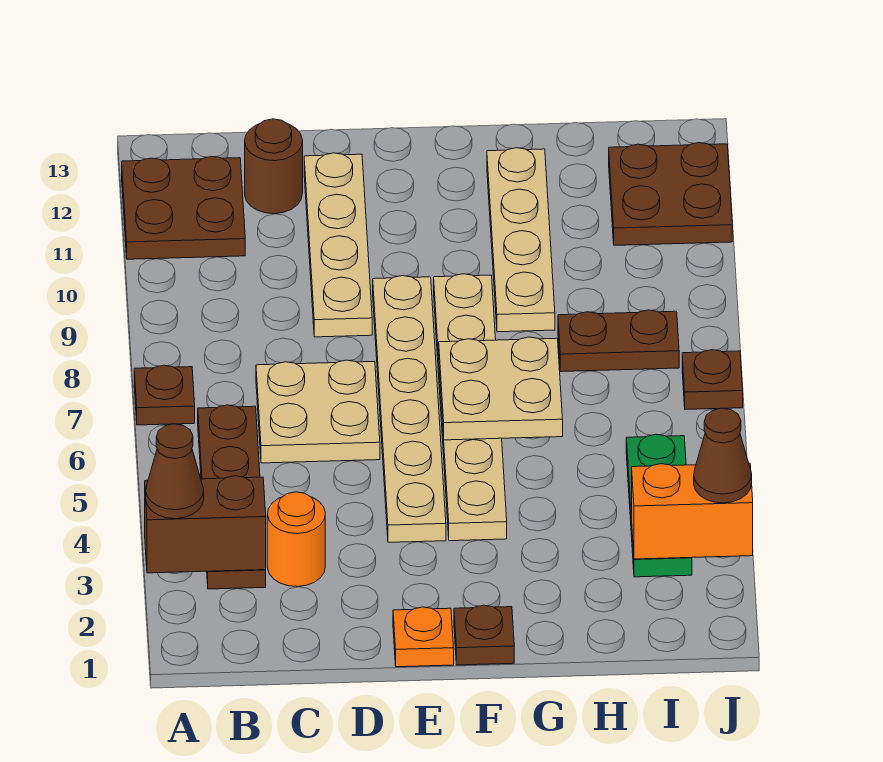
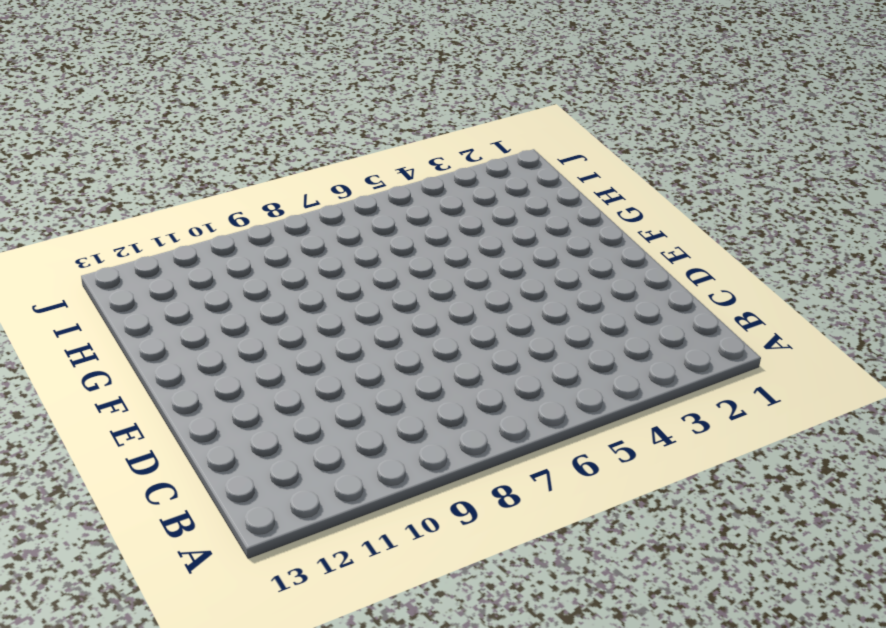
none -> brown 1x1 plate [134,365,195,425]
none -> brown 2x2 plate [122,157,245,259]
none -> brown 1x4 plate [198,405,266,589]

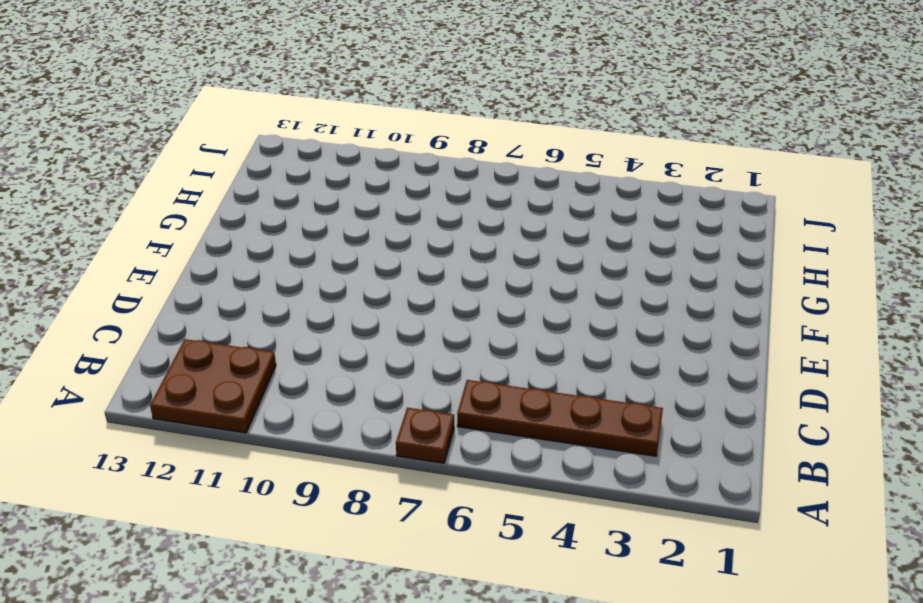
none -> orange 1x1 round brick [267,492,325,587]
none -> tan 2x2 plate [256,360,380,463]
none -> brown 1x1 round brick [245,119,303,214]

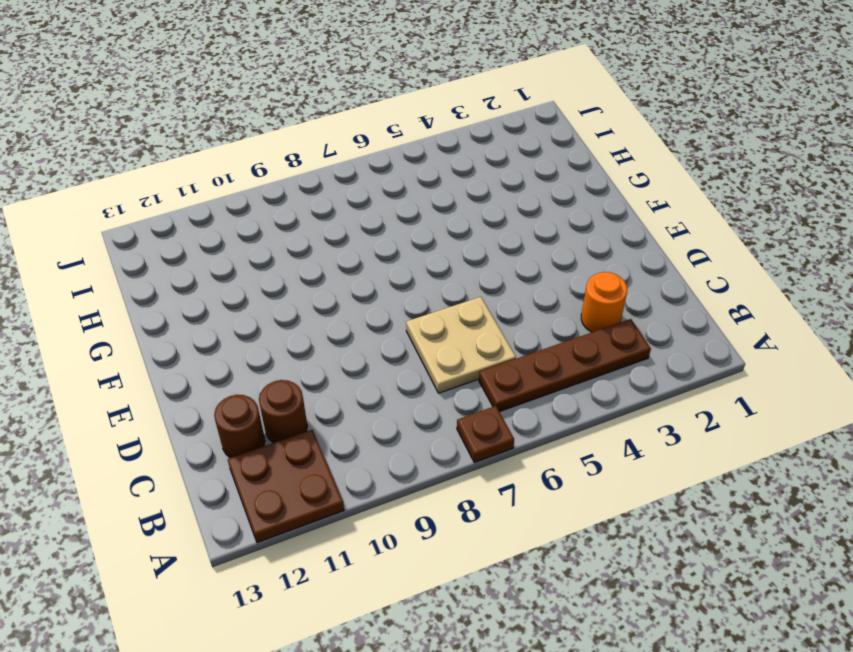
brown 1x1 round brick [259,380,307,443] -> none
none -> tan 1x4 plate [304,153,372,337]
none -> orange 1x1 plate [393,607,454,667]
none -> tan 1x6 plate [373,276,446,542]

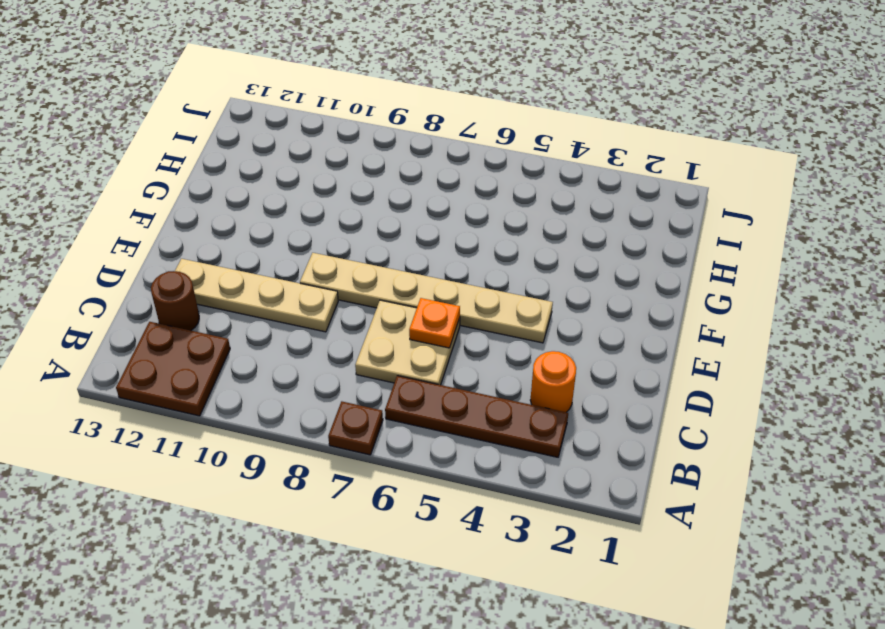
orange 1x1 plate [409,298,460,348] -> orange 1x1 plate moved to [393,607,454,667]
none -> brown 1x1 plate [454,605,514,665]
none -> tan 1x6 plate [434,274,507,541]
none -> tan 1x4 plate [487,148,555,332]

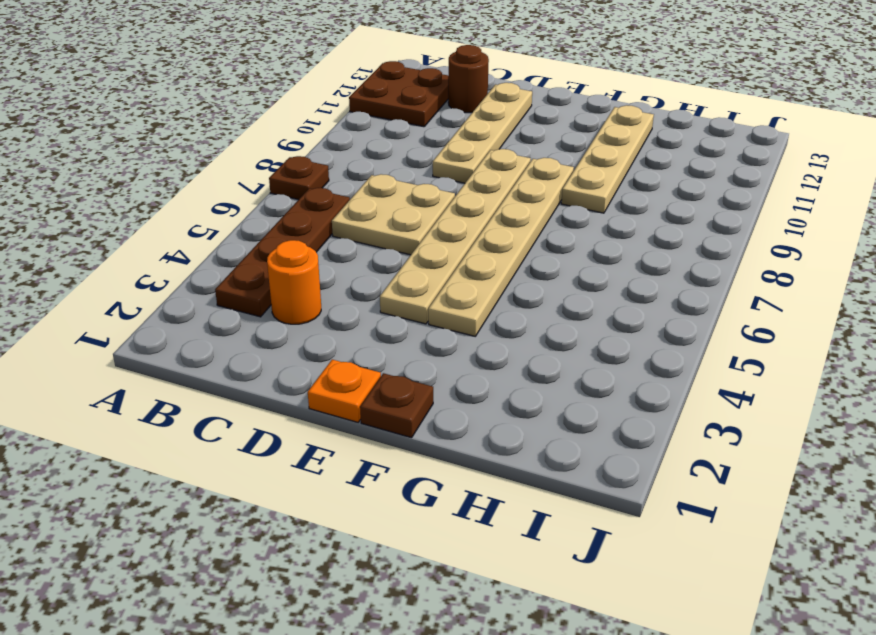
none -> brown 1x2 plate [558,310,679,372]
none -> green 1x3 plate [626,434,692,577]
none -> brown 2x2 plate [609,143,732,245]

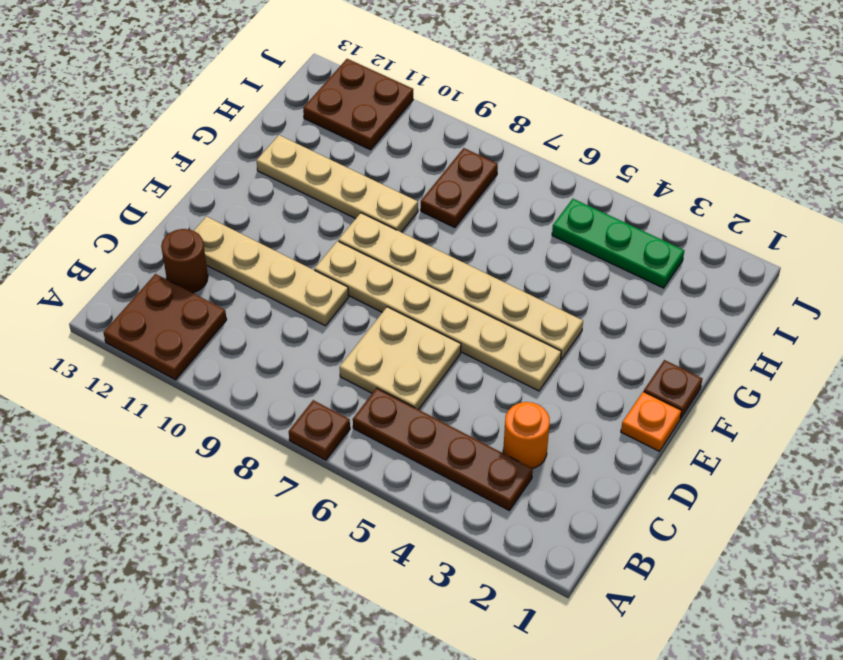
none -> brown 1x1 plate [682,350,743,409]
none -> brown 1x2 brick [145,476,266,573]
none -> tan 2x2 plate [439,337,563,440]

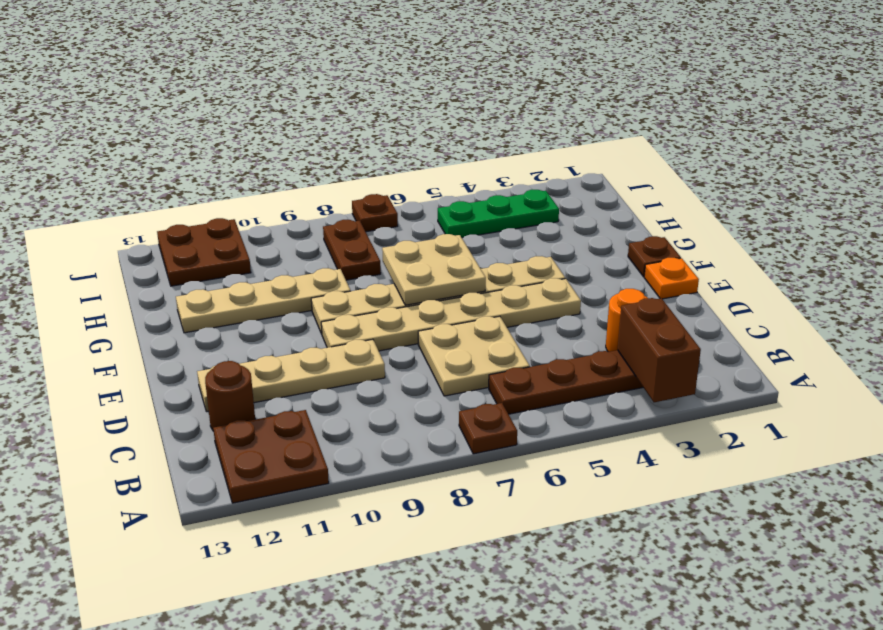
none -> orange 1x2 brick [632,463,753,559]
none -> brown 1x1 cone [146,424,204,519]
none -> brown 1x1 cone [694,408,752,503]

